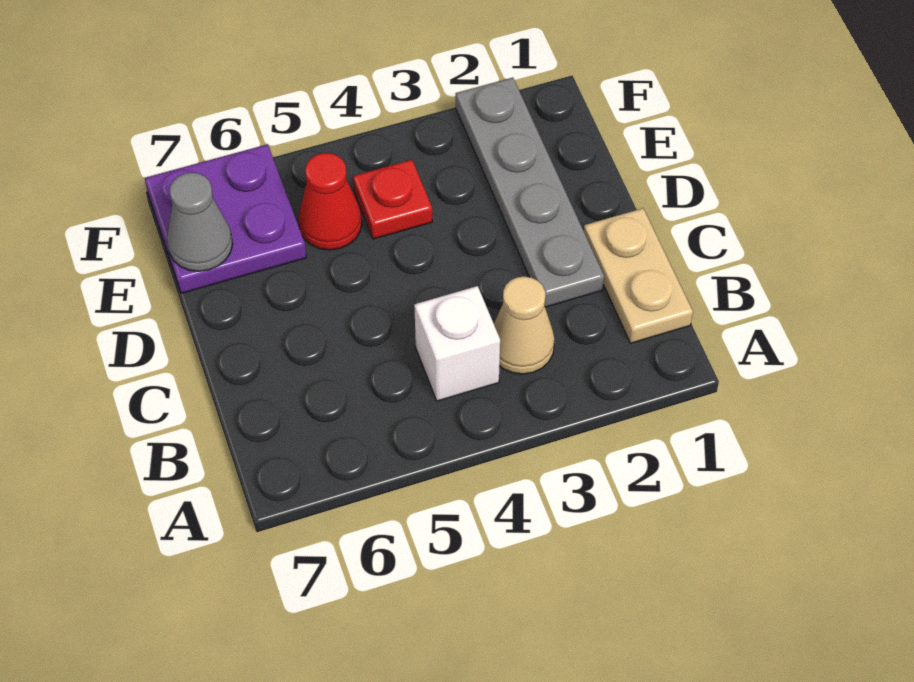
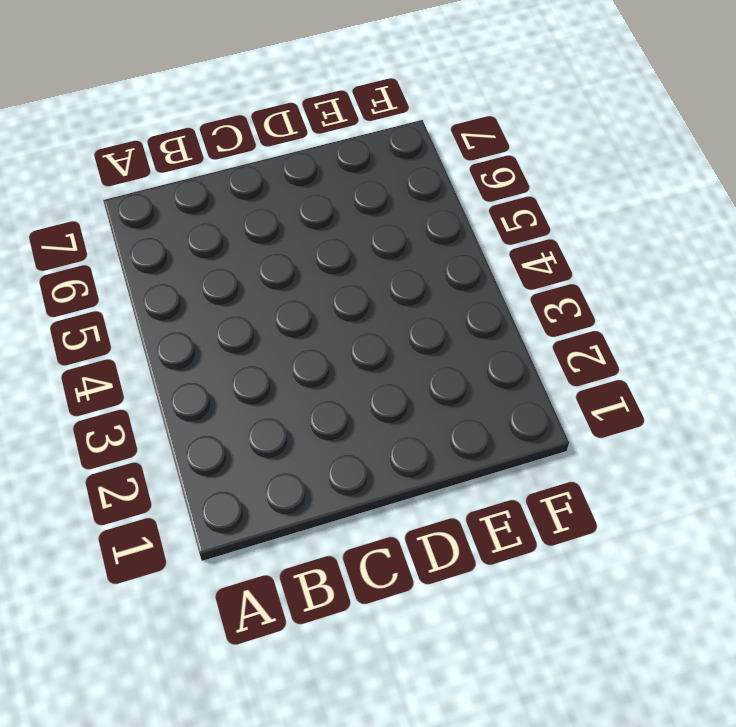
none -> tan 1x2 plate [584,208,693,343]
none -> tan 1x1 cone [494,276,555,374]

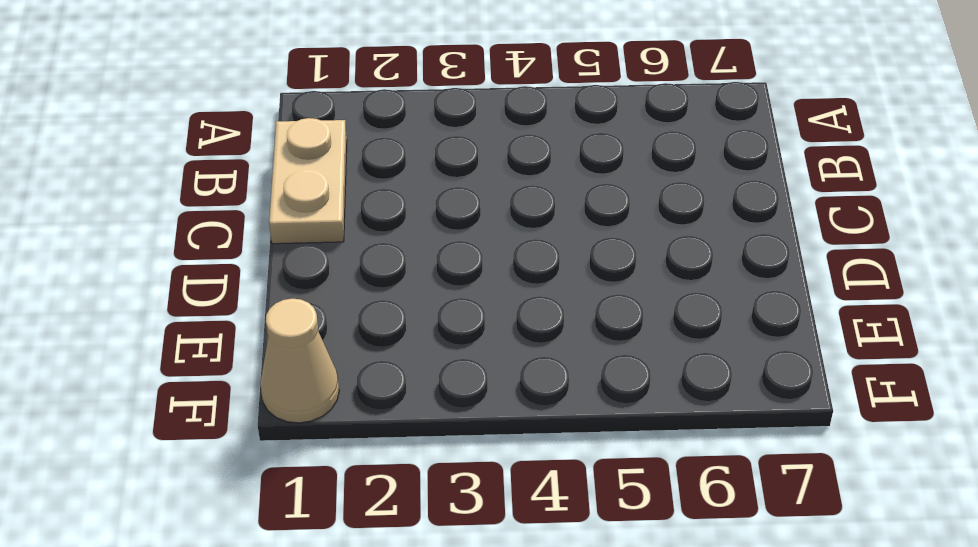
tan 1x1 cone [260,298,339,423] -> tan 1x1 cone moved to [494,276,555,374]
none -> white 1x1 brick [414,286,500,401]
none -> grey 1x4 plate [456,78,604,307]

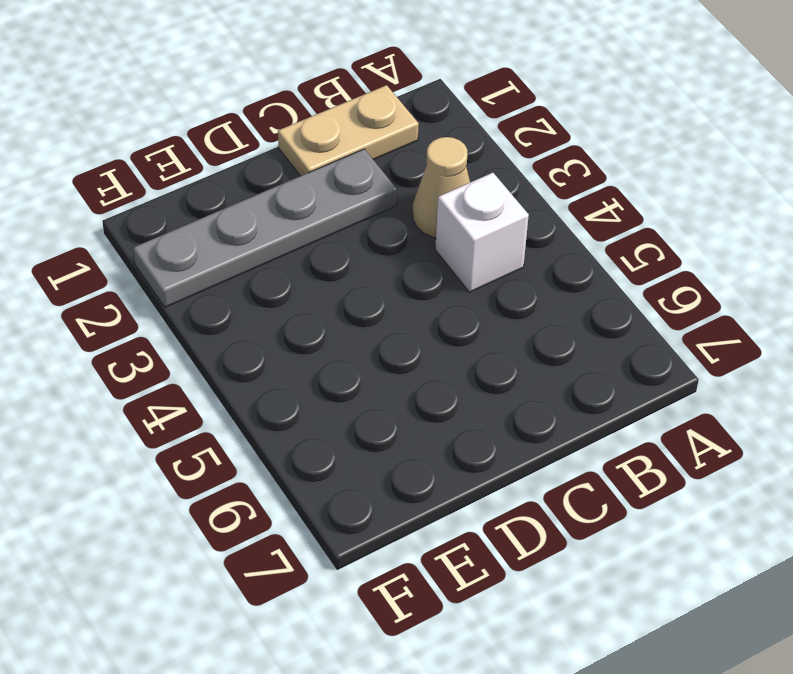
none -> red 1x1 plate [353,160,432,239]
none -> red 1x1 cone [298,153,362,250]

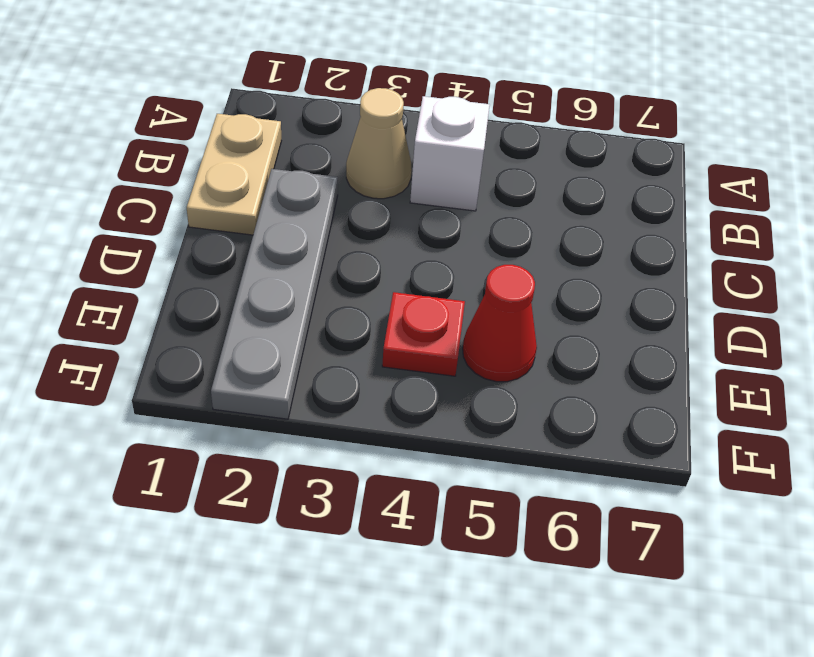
none -> purple 2x2 plate [145,144,306,293]
none -> grey 1x1 cone [167,173,233,271]

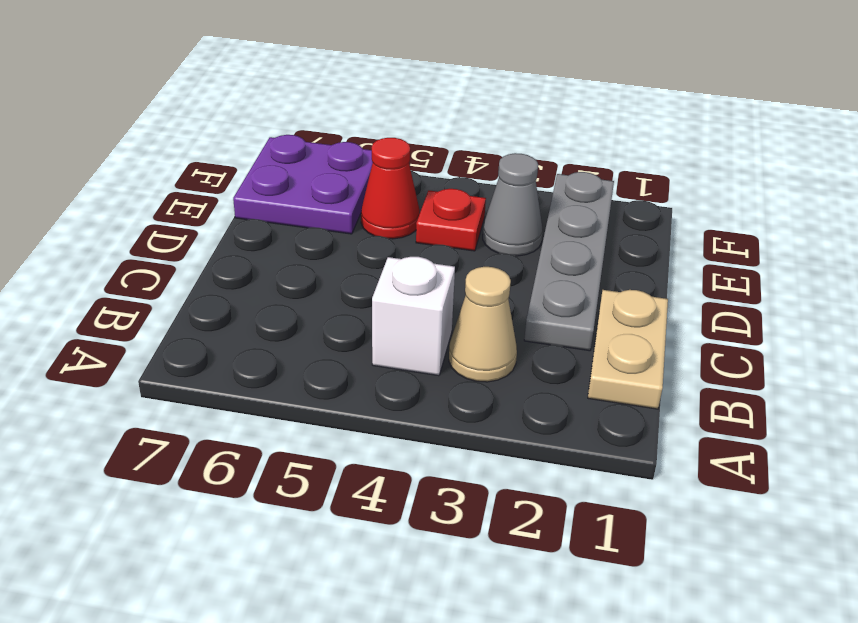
grey 1x1 cone [483,153,543,256] -> grey 1x1 cone moved to [167,173,233,271]

